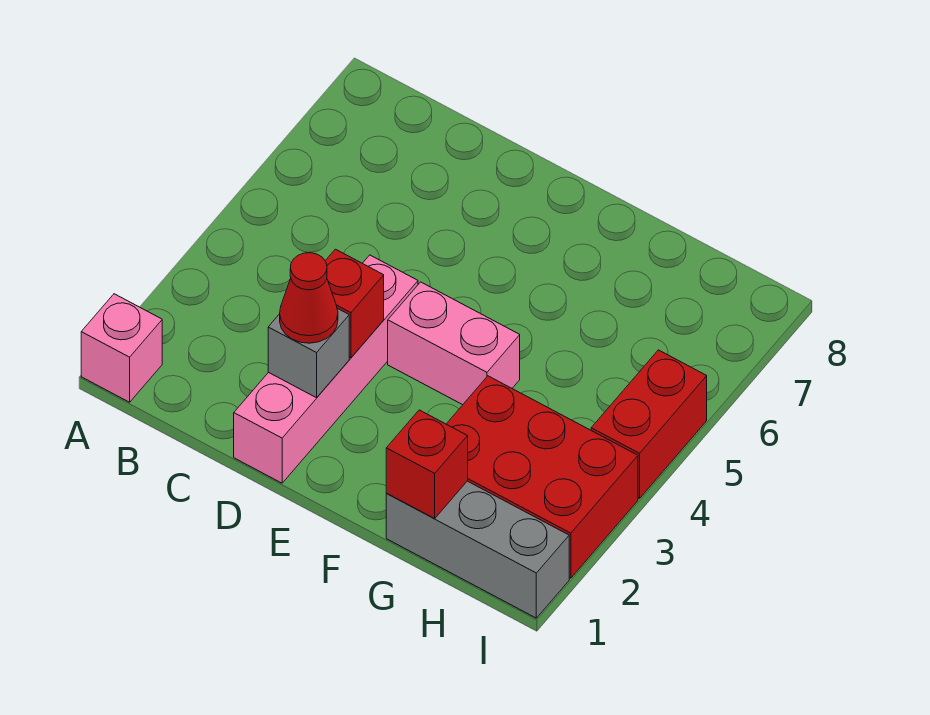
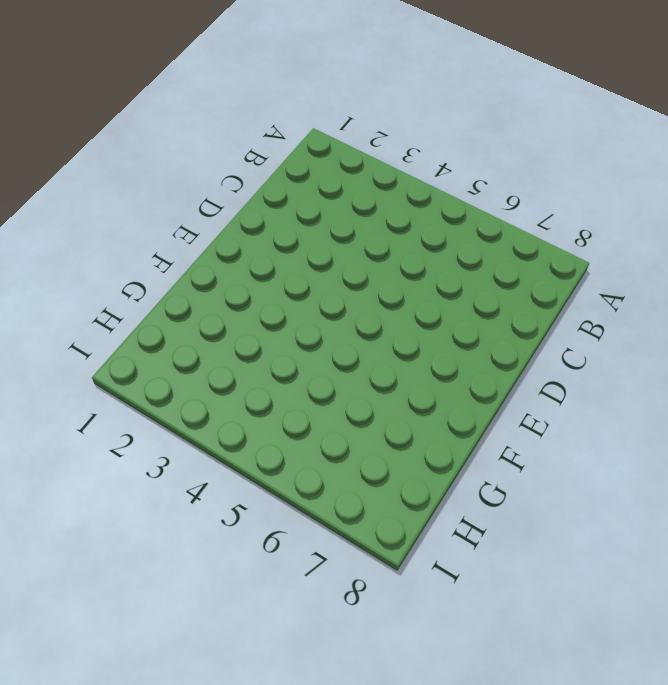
none -> pink 1x1 brick [81,294,162,402]
none -> pink 1x4 brick [234,255,418,483]

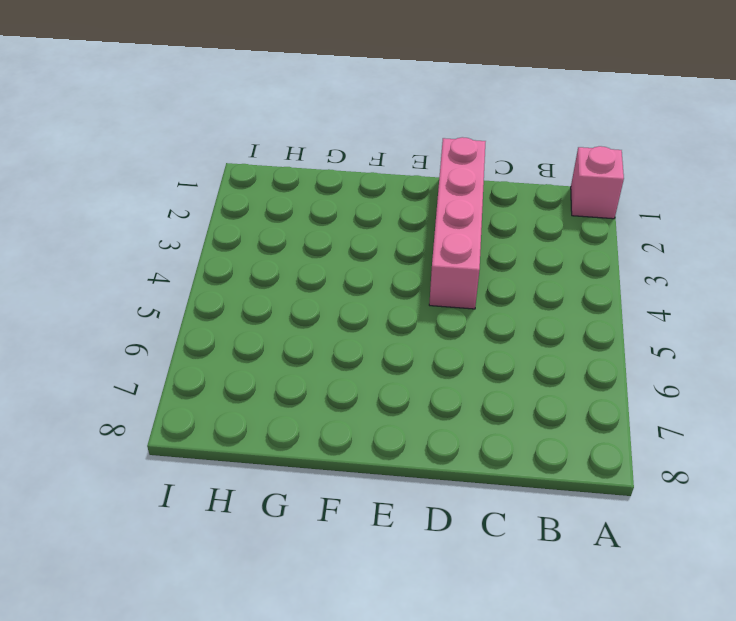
none -> pink 1x2 brick [388,282,520,405]
none -> grey 1x3 brick [386,481,569,618]

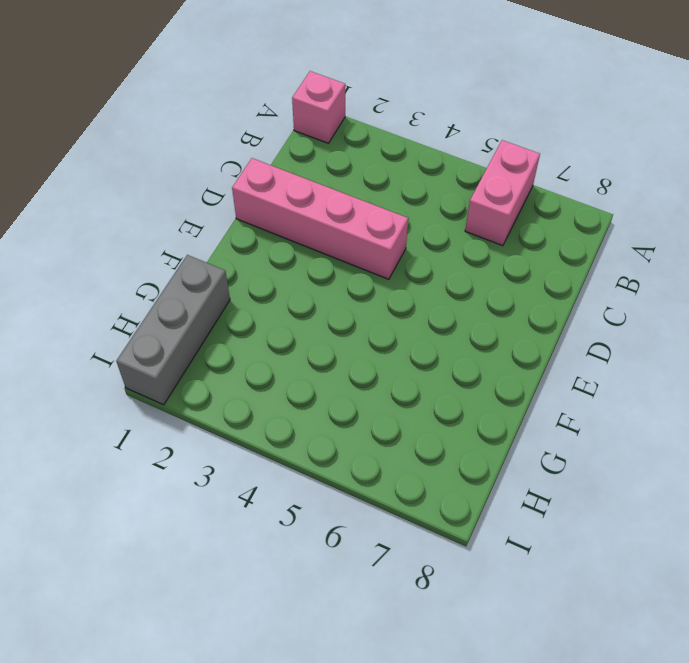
pink 1x2 brick [465,140,540,246] -> pink 1x2 brick moved to [388,282,520,405]
none -> red 2x3 brick [447,376,638,578]
none -> red 1x2 brick [591,350,707,498]

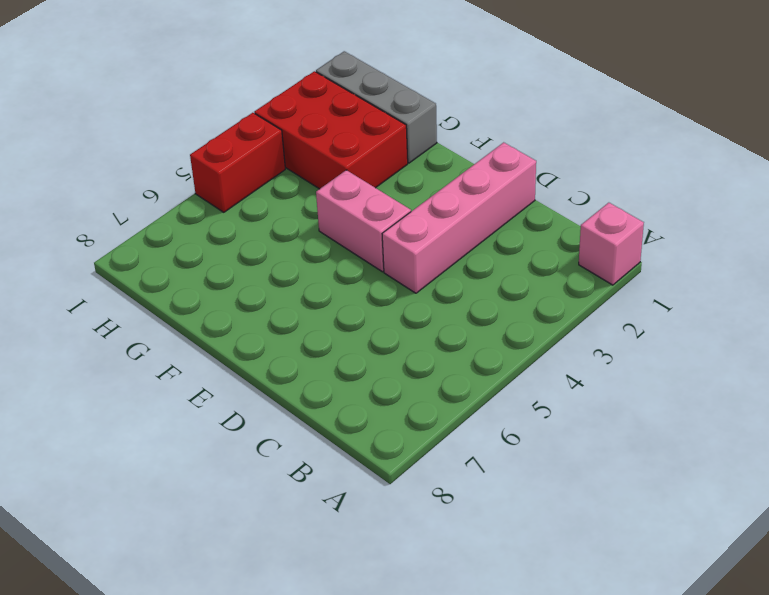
none -> grey 1x1 brick [268,308,349,398]
none -> red 1x1 brick [326,249,384,358]

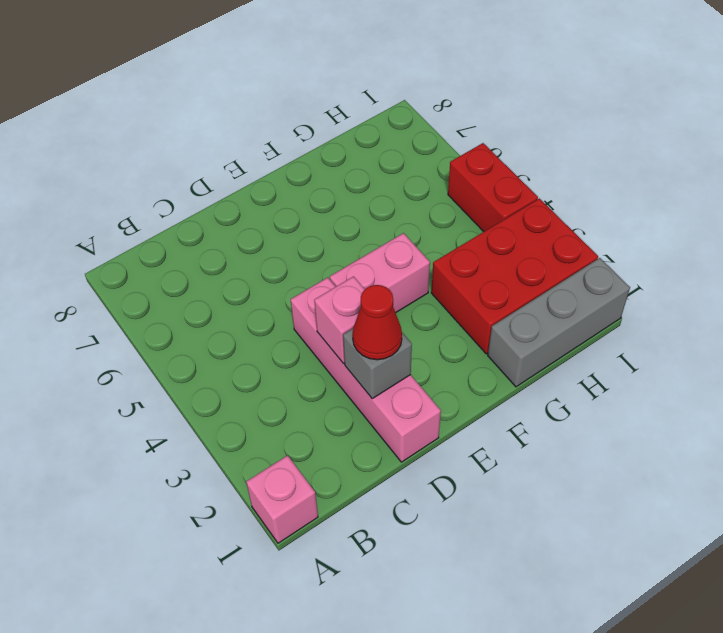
pink 1x1 brick [314,277,365,364] -> red 1x1 brick [326,249,384,358]
none -> red 1x1 brick [386,410,468,518]

